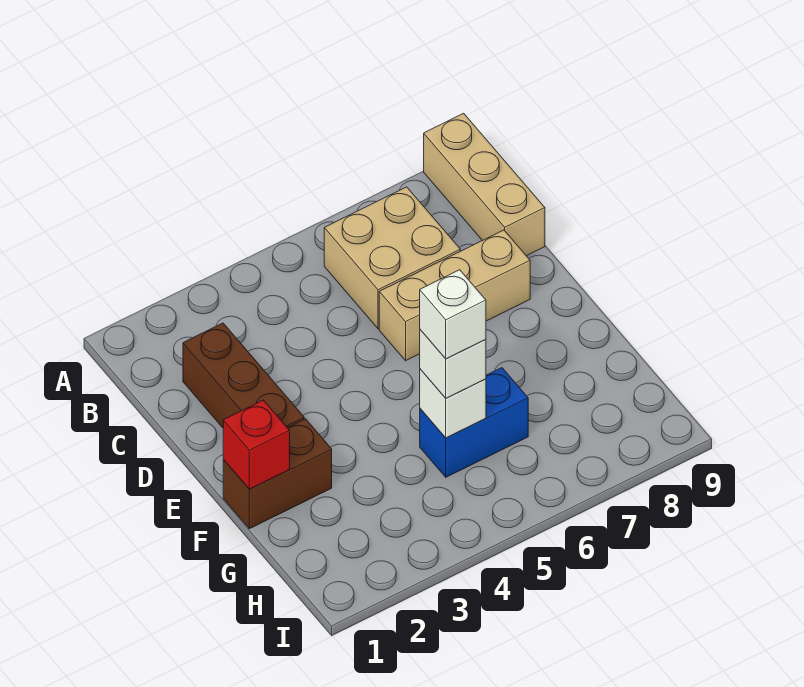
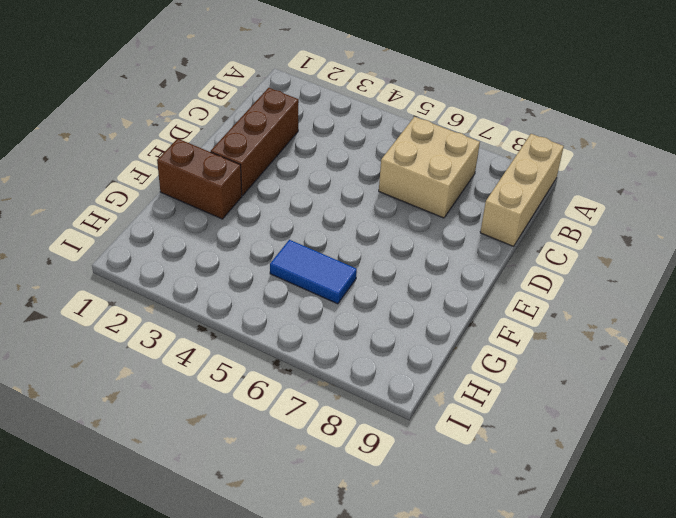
blue 1x2 tile [270,240,357,304] -> blue 1x2 brick [420,368,528,477]
none -> tan 1x3 brick [379,230,530,361]
none -> red 1x1 brick [223,400,290,489]

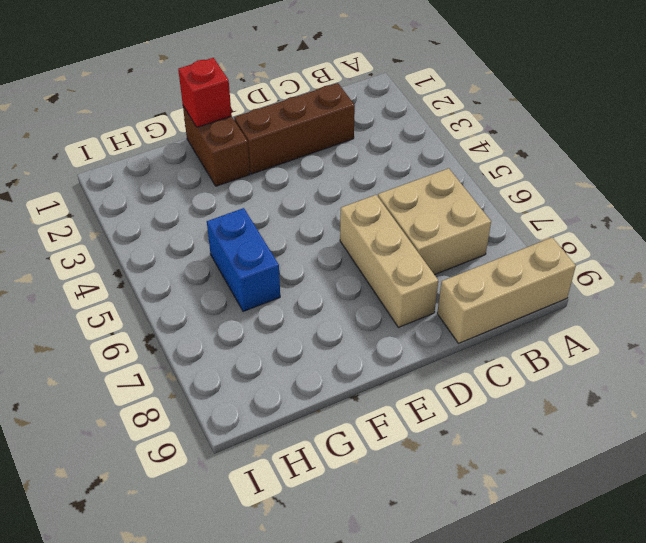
none -> white 1x1 brick [420,369,486,438]
none -> white 1x1 brick [420,330,486,398]

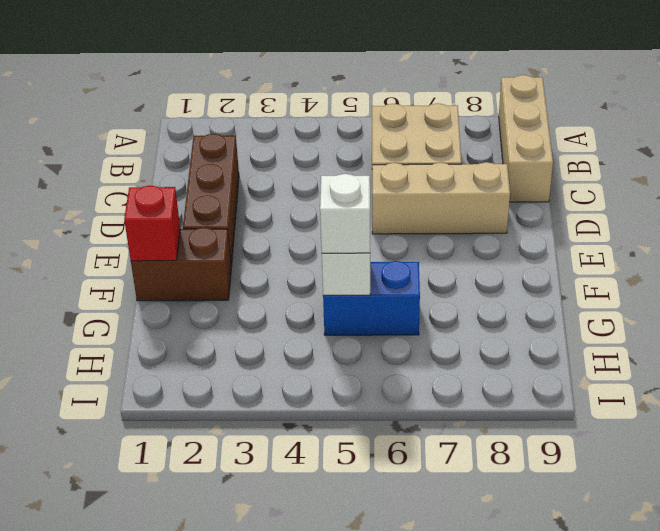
none -> white 1x1 brick [420,270,486,359]

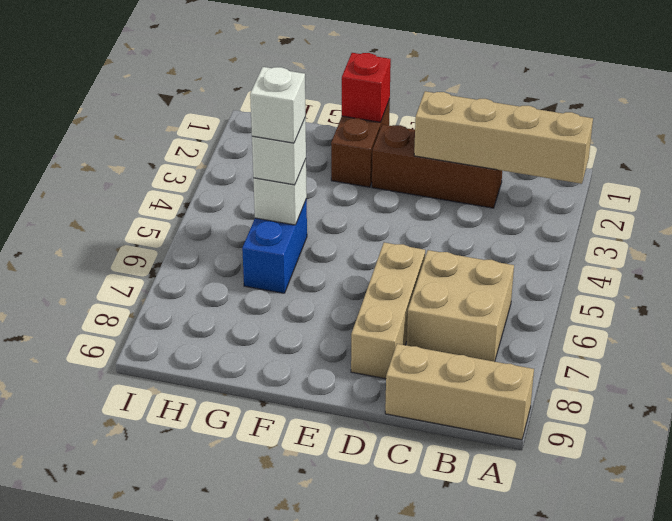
tan 1x4 brick [414,91,593,184] -> none

